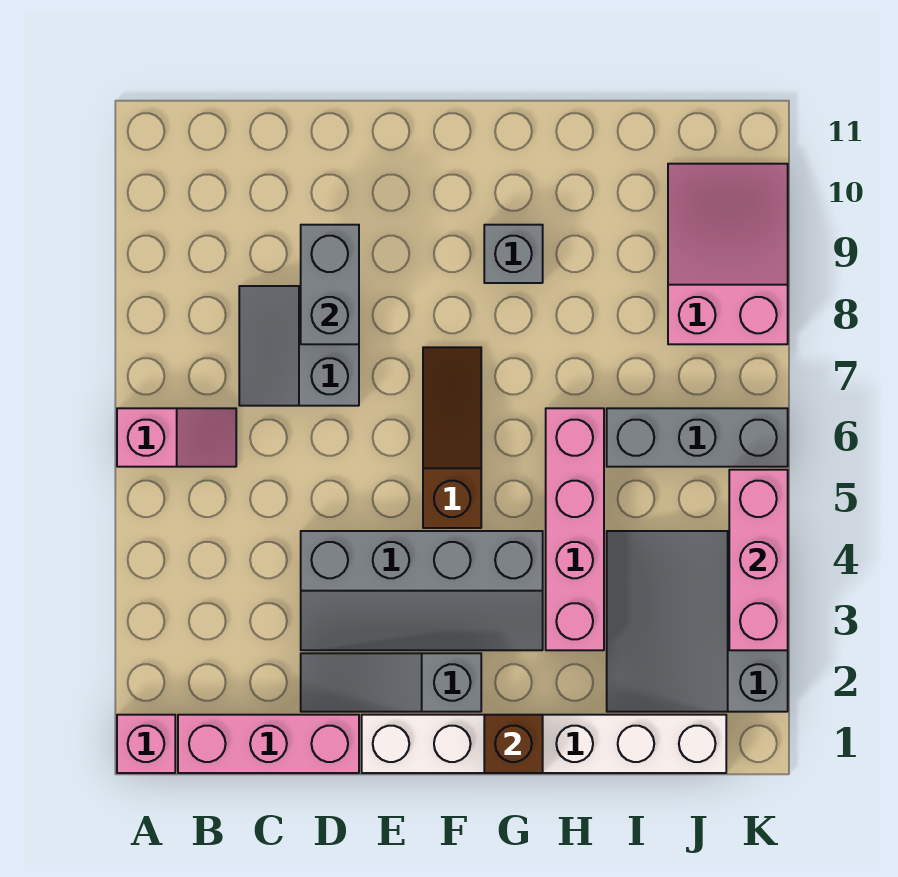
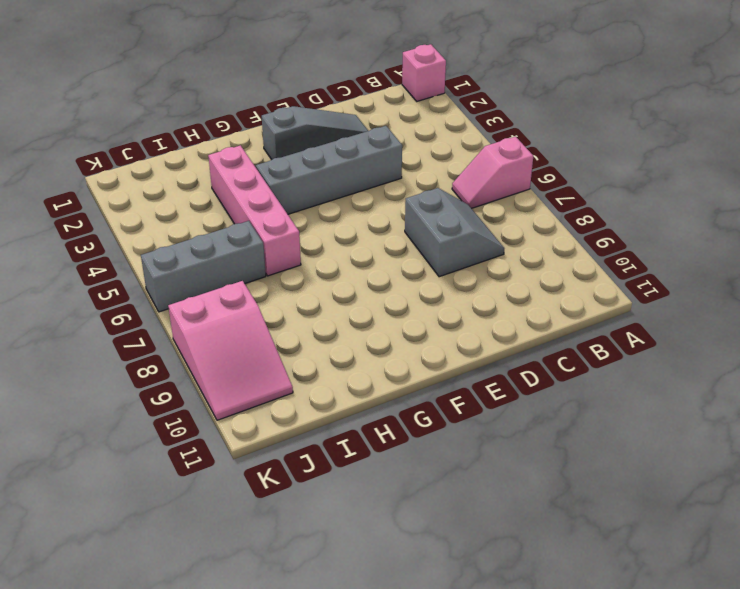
none -> pink 1x3 brick [178,715,359,773]
none -> white 1x6 brick [362,715,726,773]
none -> brown 1x3 slope [423,347,481,528]

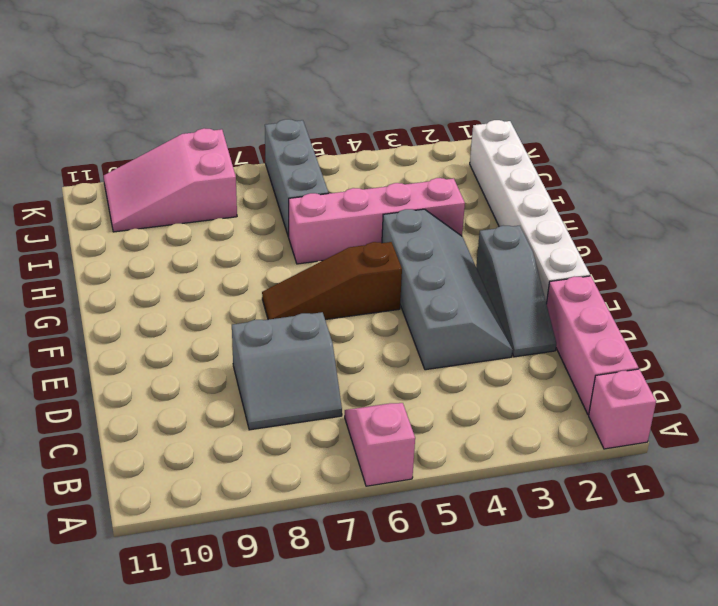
none -> grey 1x1 brick [484,225,543,283]
none -> grey 3x3 slope [607,531,788,712]
none -> grey 1x2 brick [301,225,359,344]

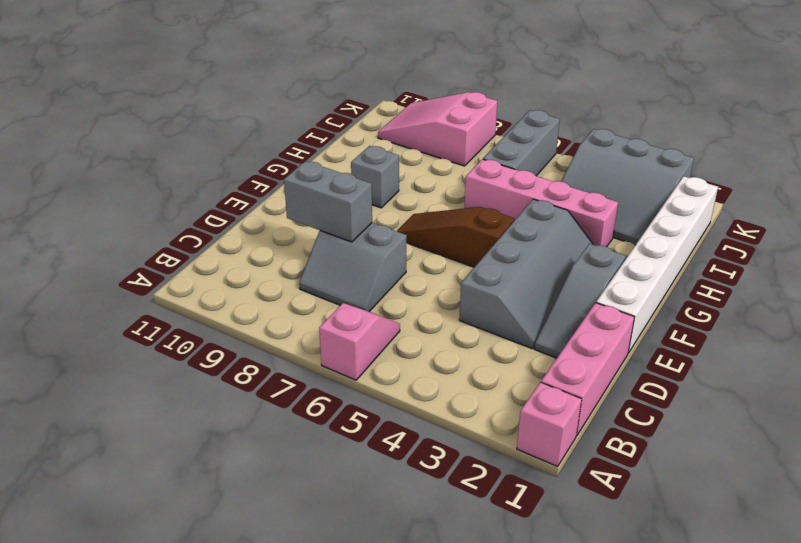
none -> brown 1x1 brick [484,715,543,773]
none -> pink 1x3 brick [729,470,788,650]

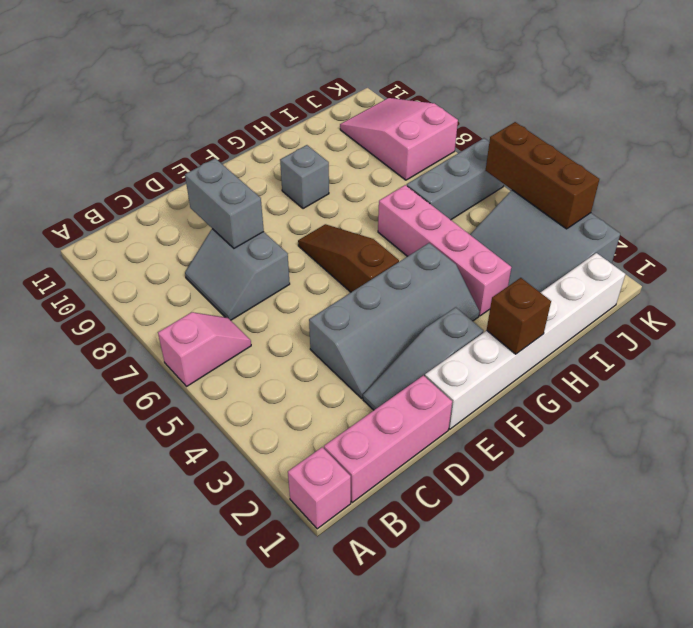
brown 1x3 brick [486,122,599,229] -> pink 1x3 brick [729,470,788,650]

